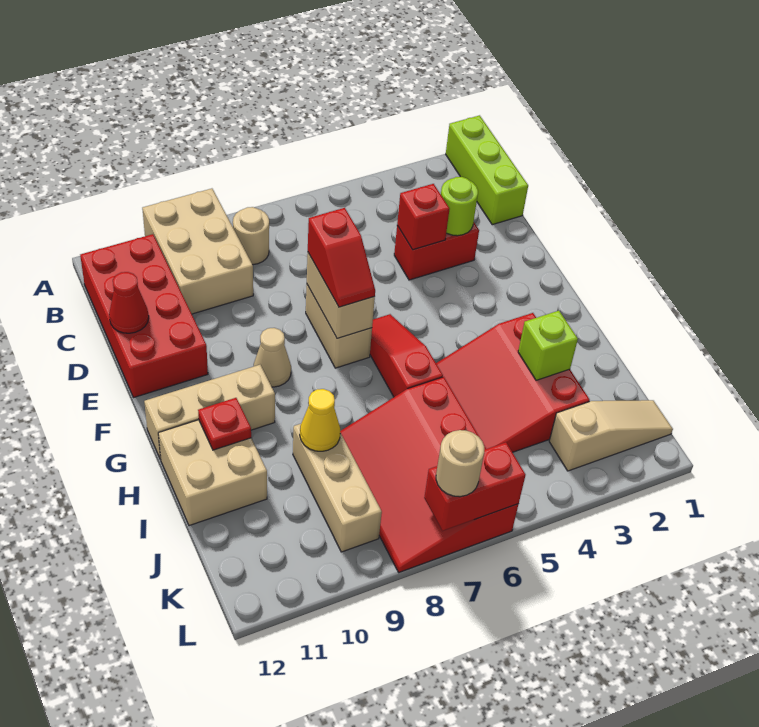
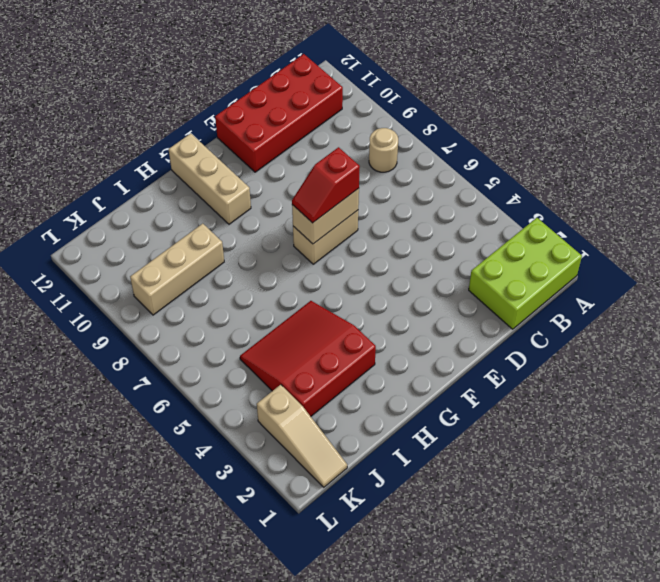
lime 2x3 brick [469,218,582,329] -> lime 1x3 brick [446,115,528,225]
none -> tan 2x3 brick [142,189,253,314]
none -> red 1x2 brick [394,222,479,280]
none -> red 1x3 slope [370,314,443,397]

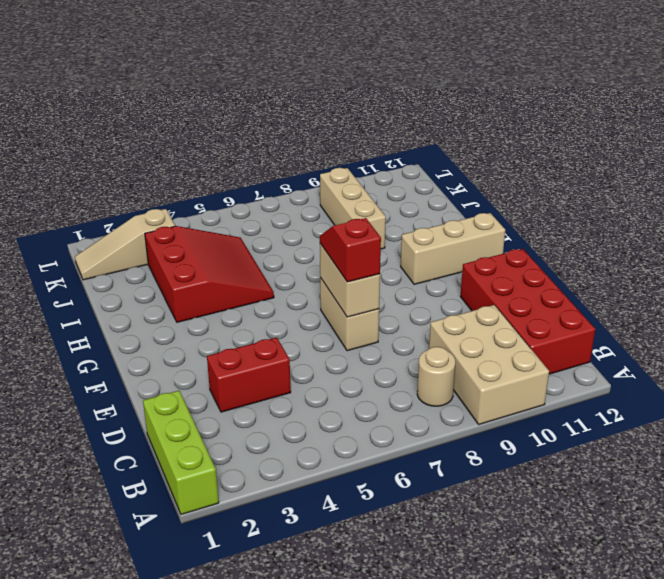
none -> red 1x3 slope [370,314,443,397]
none -> tan 1x1 cone [254,328,291,387]
none -> tan 2x2 brick [158,420,267,526]

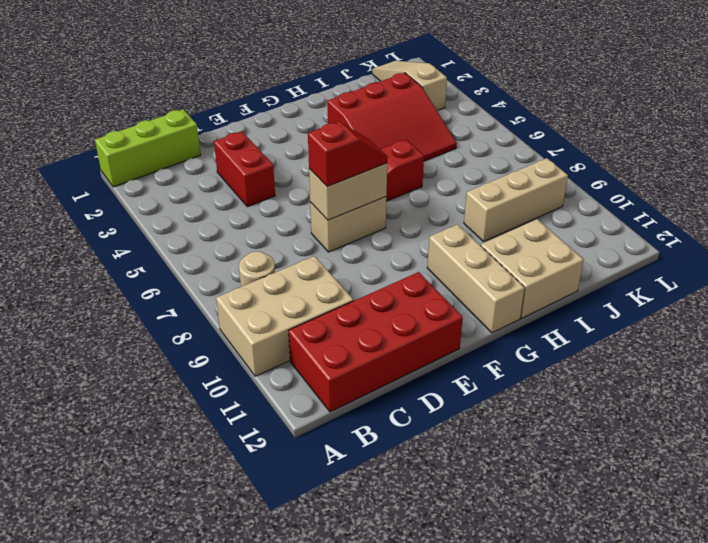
none -> tan 1x1 cone [254,328,291,387]
none -> red 3x4 slope [340,377,518,572]
none -> lime 1x1 round brick [441,177,478,236]

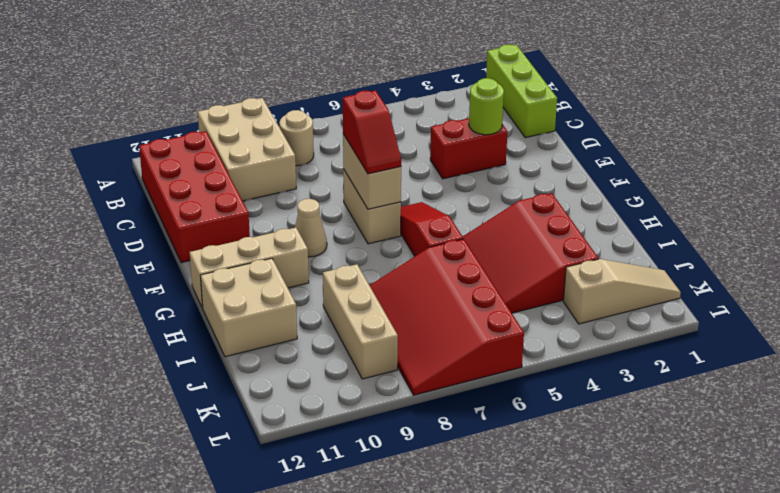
none -> red 1x1 brick [397,184,449,250]
none -> red 1x1 cone [109,272,149,333]
none -> red 1x1 plate [198,398,251,450]

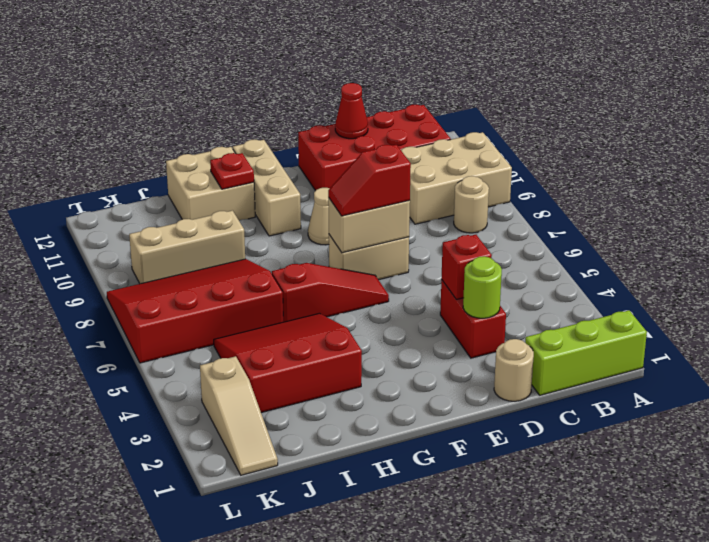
tan 1x1 round brick [494,339,534,401] -> tan 1x1 round brick moved to [436,430,484,497]
none -> lime 1x1 brick [518,311,578,380]
none -> yellow 1x1 cone [300,389,340,451]
none -> red 1x2 brick [424,442,525,531]

